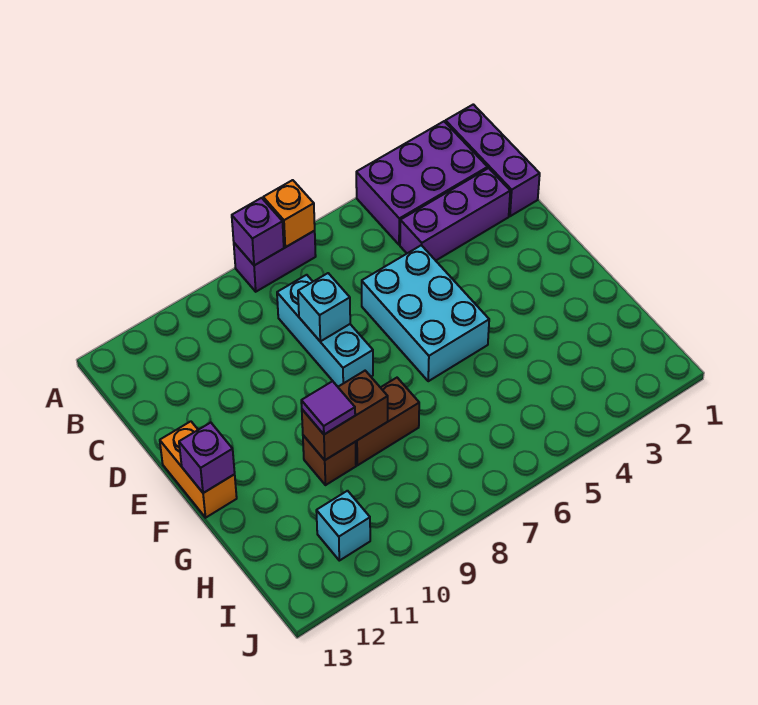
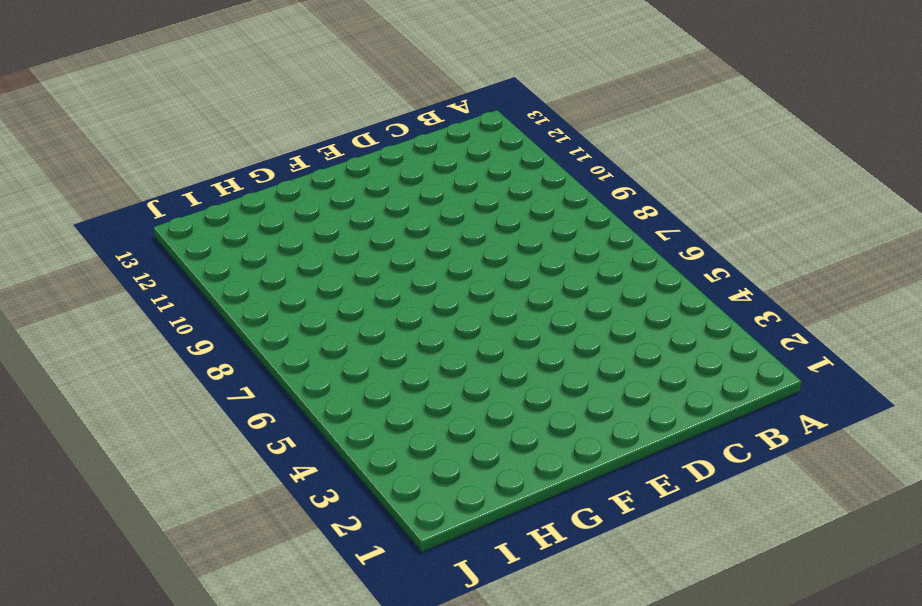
none -> purple 1x3 brick [445,104,540,216]
none -> purple 2x3 brick [356,121,488,245]
none -> purple 1x2 brick [234,231,316,292]

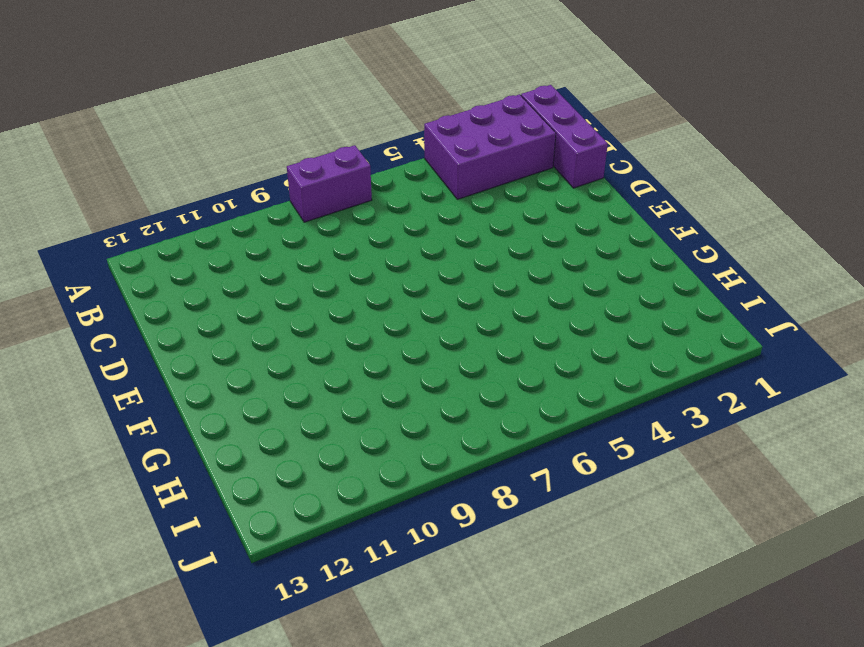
none -> purple 1x3 brick [400,168,510,261]
none -> cyan 1x3 brick [277,275,373,387]
none -> cyan 2x3 brick [362,245,489,381]

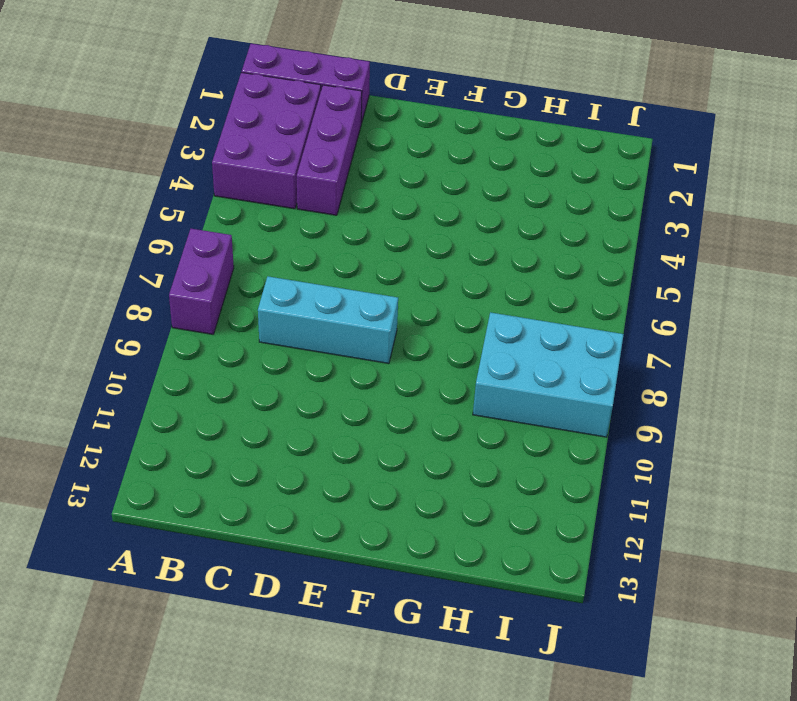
cyan 2x3 brick [473,312,624,437] -> cyan 2x3 brick moved to [362,245,489,381]
none -> orange 1x2 brick [160,421,237,518]
none -> brown 1x2 brick [356,378,419,465]
none -> brown 1x1 brick [303,435,356,485]

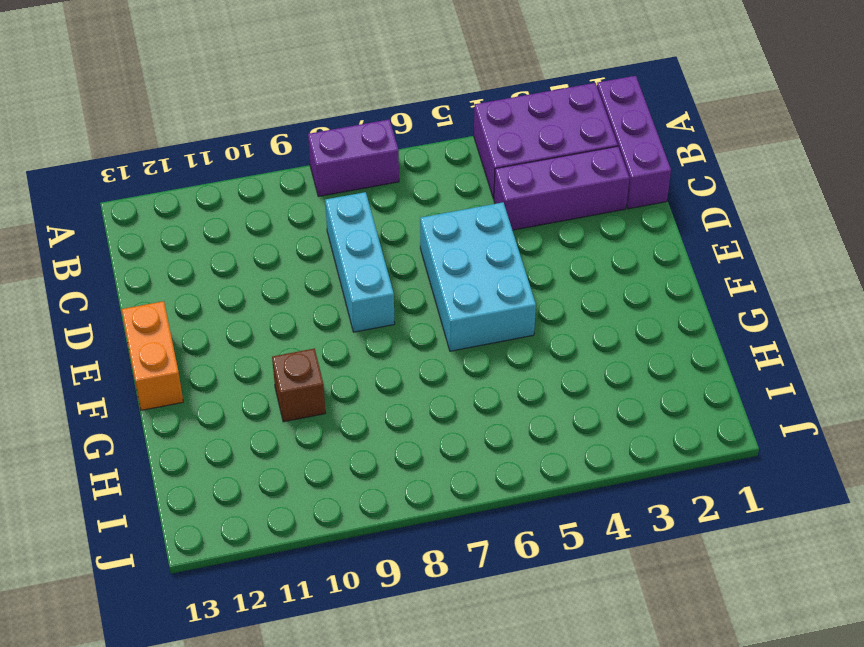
none -> brown 1x2 brick [356,378,419,465]
none -> cyan 1x1 brick [316,491,370,561]
none -> orange 1x1 brick [263,180,315,247]

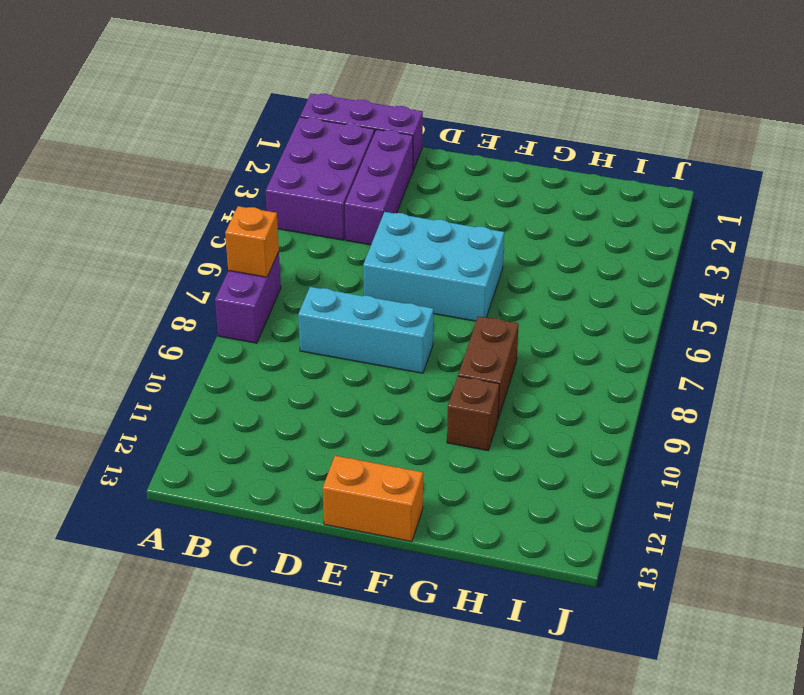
none -> cyan 1x1 brick [316,491,370,561]
none -> purple 1x1 brick [232,198,284,265]
none -> cyan 1x1 brick [298,273,350,342]

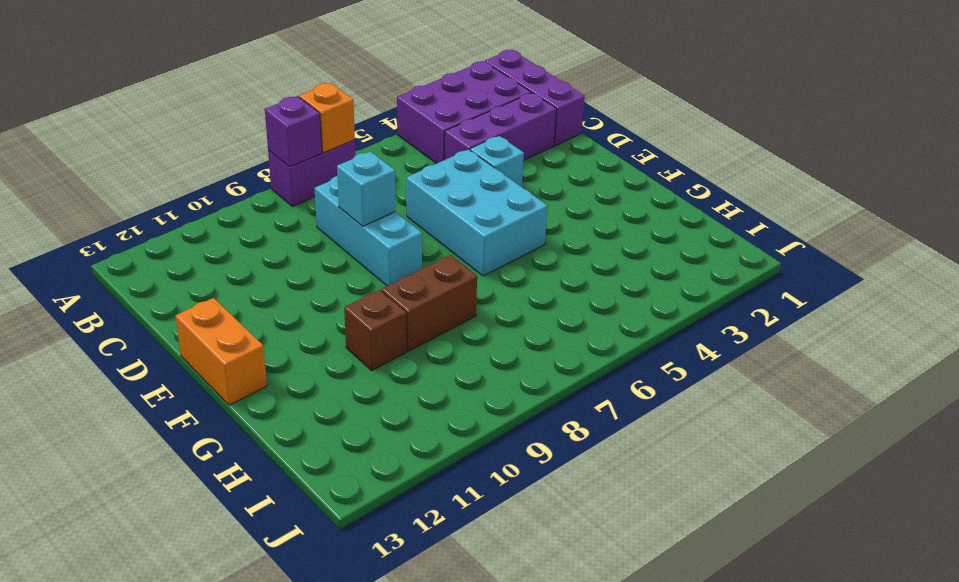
cyan 1x1 brick [470,136,524,187] -> cyan 1x1 brick moved to [316,491,370,561]
none -> purple 1x1 brick [179,422,235,493]
none -> brown 1x2 brick [302,371,388,460]
none -> purple 1x1 tile [301,381,355,434]

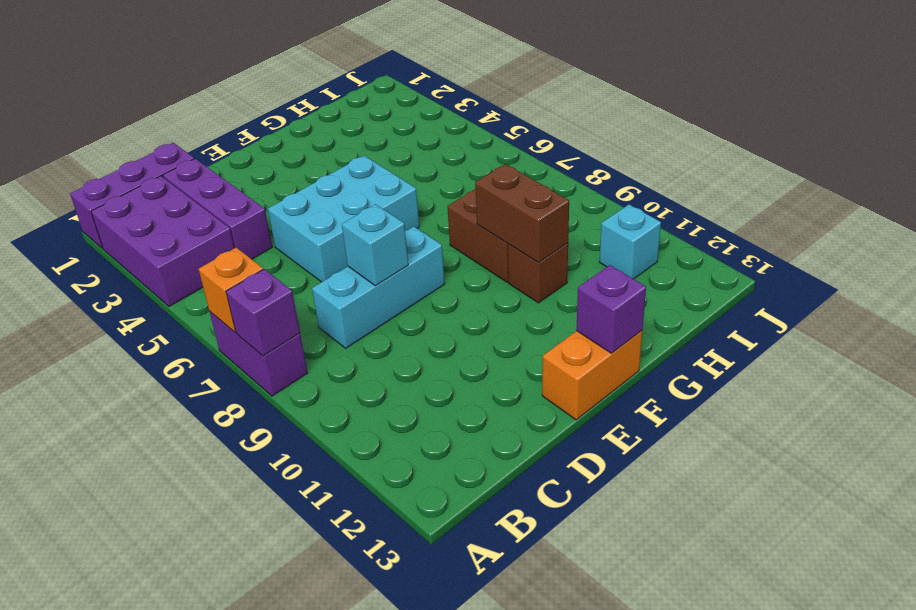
none -> purple 1x1 tile [301,381,355,434]

